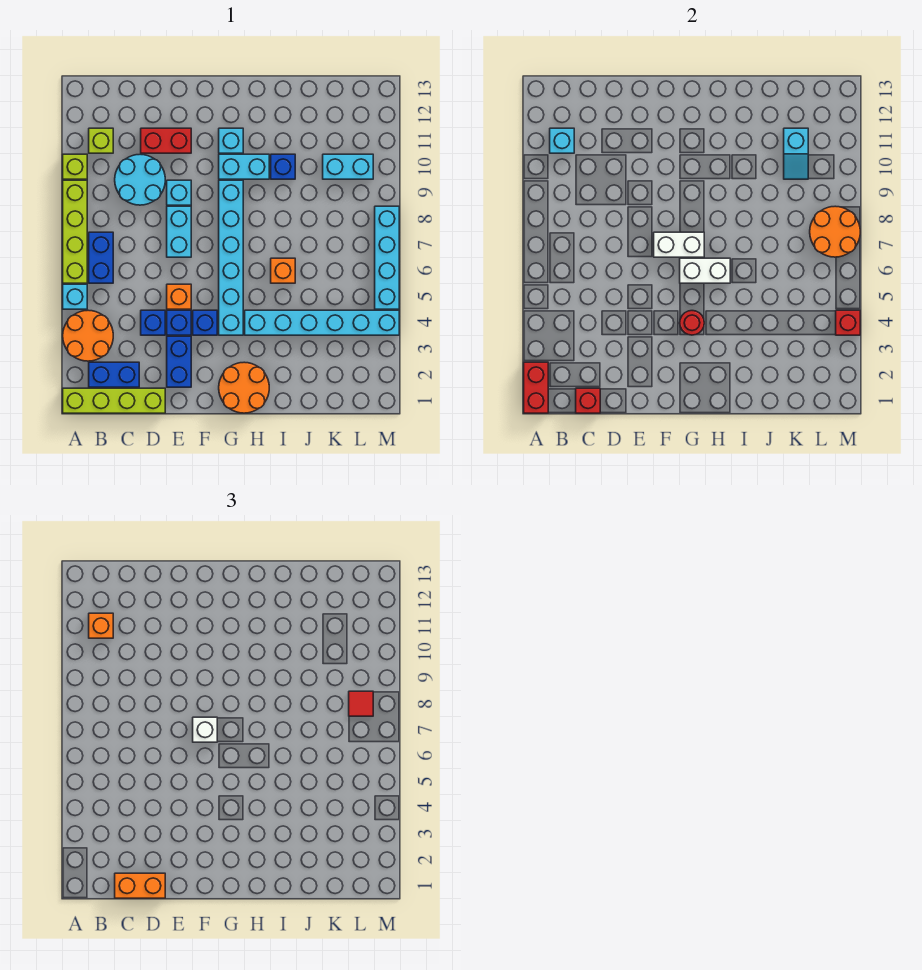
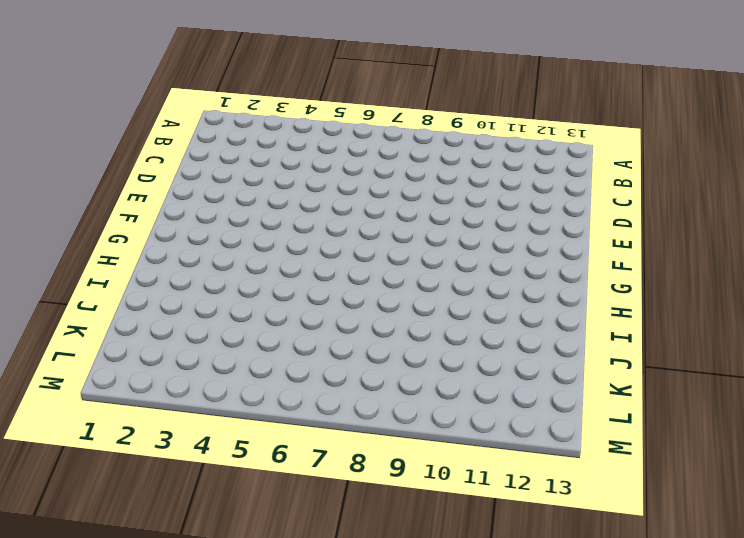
none -> lime 1x4 brick [63,388,165,413]
none -> orange 2x2 round brick [63,310,113,361]
none -> cyan 1x1 brick [63,284,87,309]
none -> lime 1x4 brick [63,180,87,283]

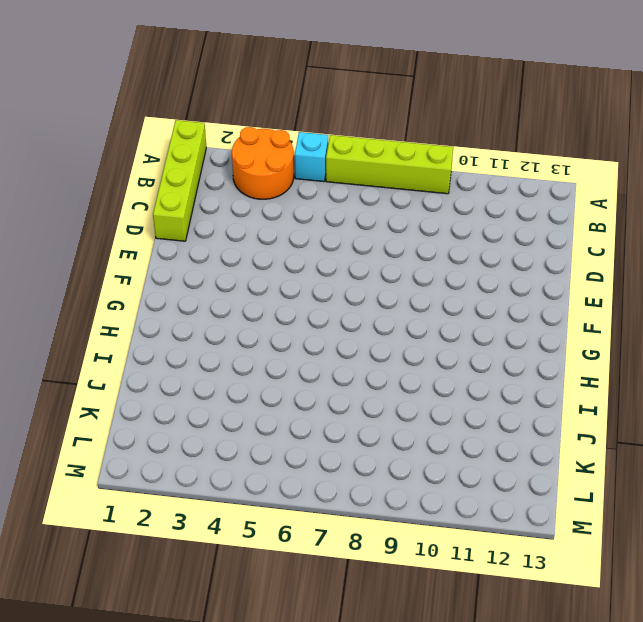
none -> lime 1x1 brick [63,154,87,179]
none -> blue 1x2 brick [89,362,139,387]
none -> blue 1x2 brick [89,232,113,283]
none -> lime 1x1 brick [89,128,113,153]

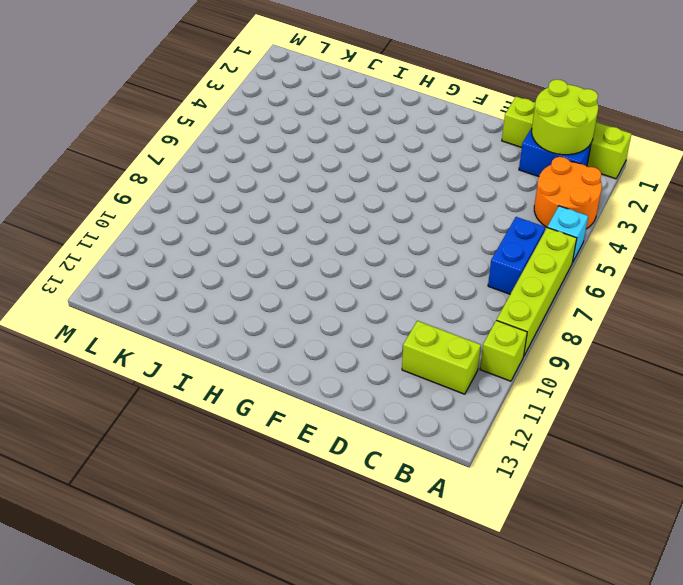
lime 2x2 round brick [532,79,598,155] -> red 1x1 brick [576,388,600,413]
lime 1x2 brick [402,321,481,394] -> lime 1x1 brick [89,128,113,153]
none -> cyan 2x2 round brick [115,154,165,205]
none -> blue 1x1 brick [141,310,165,335]
none -> red 1x2 brick [141,128,191,153]
none -> blue 1x2 brick [167,336,191,387]

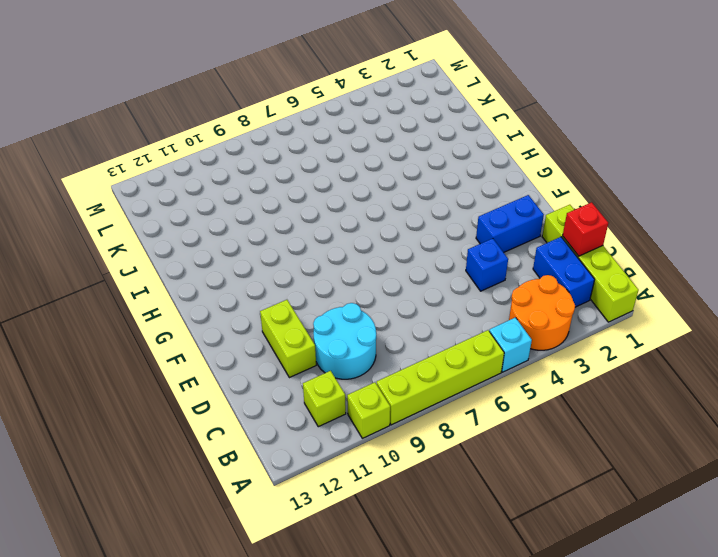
lime 1x2 brick [260,300,316,378] -> red 1x2 brick [141,128,191,153]
none -> blue 1x2 brick [89,232,113,283]
none -> blue 1x1 brick [167,310,191,335]
none -> orange 1x1 brick [167,284,191,309]
none -> cyan 1x2 brick [167,206,191,257]

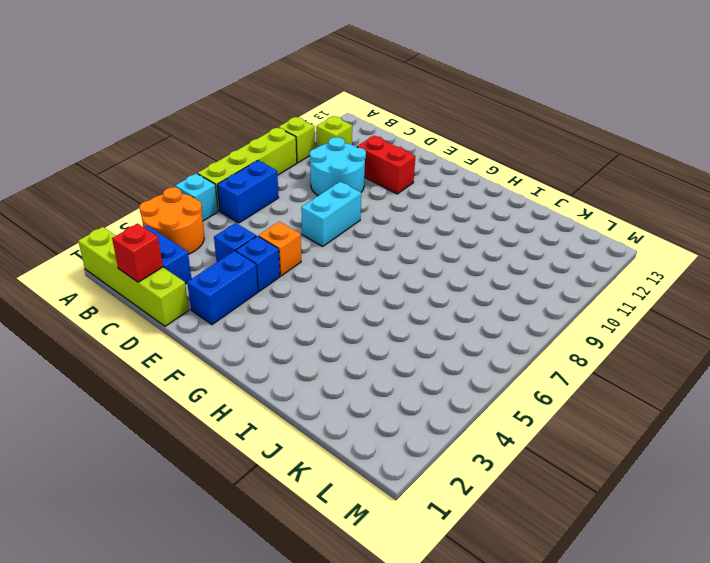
none -> cyan 1x1 brick [167,180,191,205]
none -> blue 1x1 brick [193,310,217,335]
none -> orange 2x2 round brick [219,362,269,413]
none -> cyan 1x6 brick [219,180,243,335]

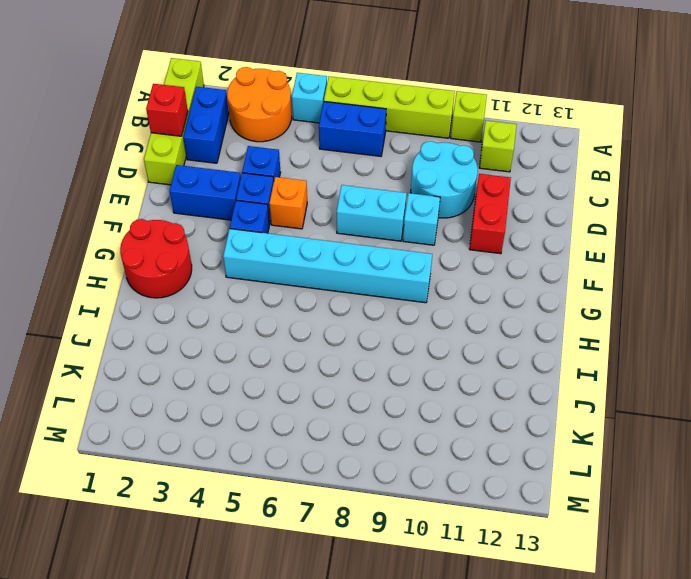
red 2x2 round brick [120,219,192,298] -> orange 2x2 round brick [219,362,269,413]
none -> cyan 1x2 brick [219,154,269,179]
none -> cyan 1x1 brick [219,128,243,153]
none -> cyan 1x6 brick [245,310,399,335]
none -> orange 1x1 brick [271,258,295,283]

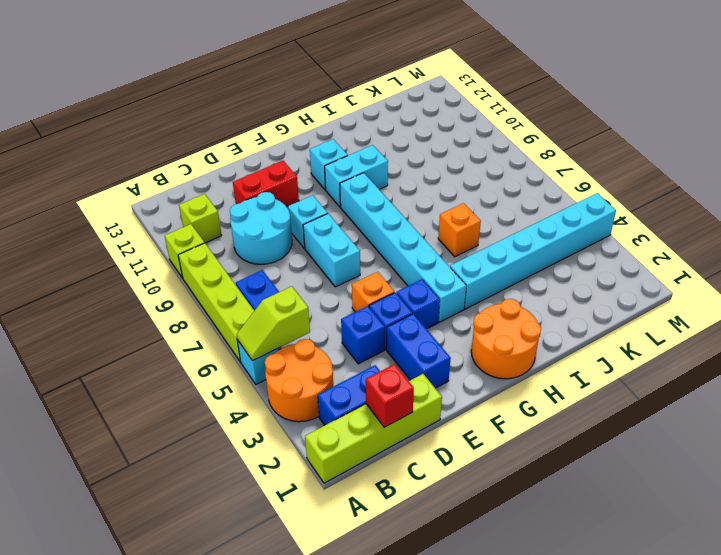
lime 1x2 slope [237,286,310,361] -> none
none -> blue 1x1 brick [271,154,295,179]
none -> cyan 1x2 brick [323,154,373,179]
none -> cyan 1x4 brick [375,206,399,309]
none -> red 1x2 brick [524,362,548,413]

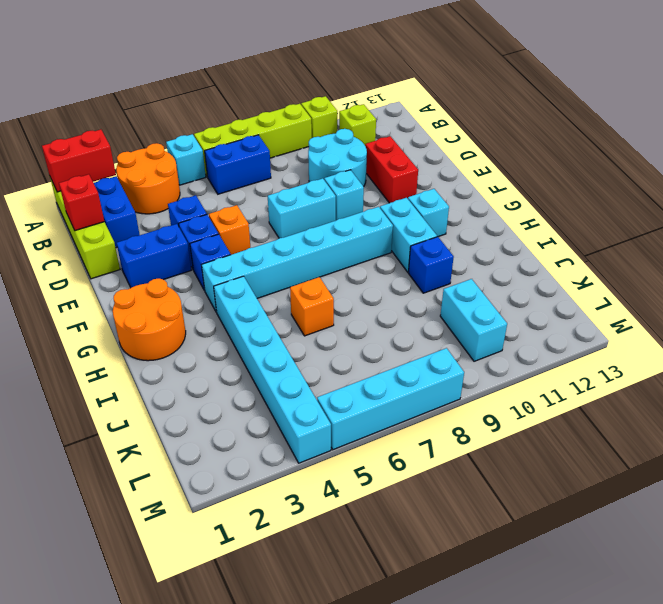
none -> cyan 1x1 brick [550,128,574,153]
none -> white 1x2 brick [654,232,704,257]
none -> red 1x1 round brick [680,311,704,335]
none -> white 1x2 brick [680,258,730,283]

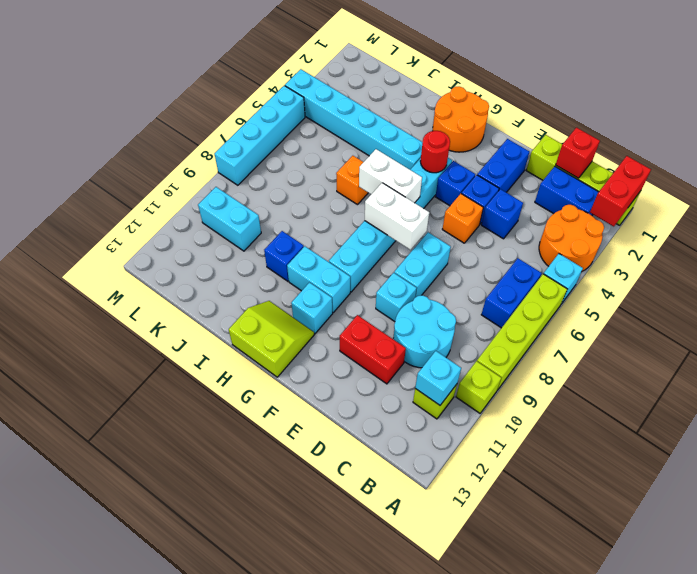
lime 2x2 slope [229,301,314,377] -> none
none -> cyan 1x2 slope [784,128,808,179]
none -> orange 2x2 round brick [810,206,860,257]
none -> red 1x1 brick [836,310,860,335]
none -> orange 1x1 brick [89,613,113,638]

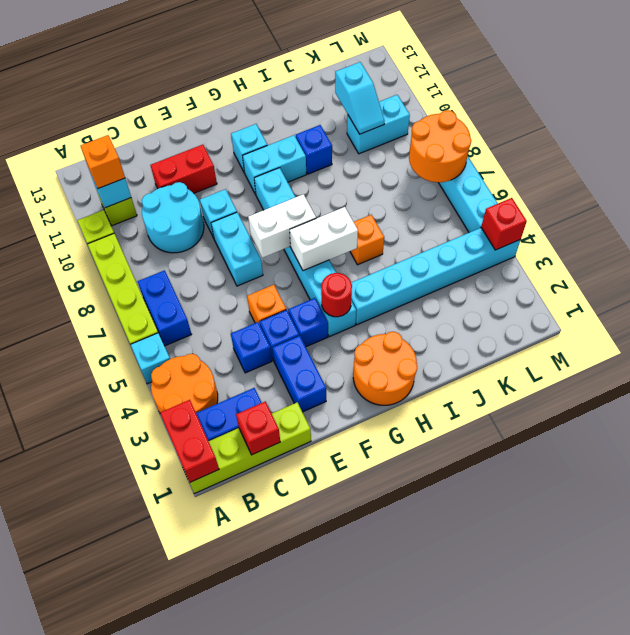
none -> orange 1x2 brick [115,873,165,898]
none -> white 1x1 brick [193,717,217,742]
none -> red 1x1 tile [349,691,373,716]

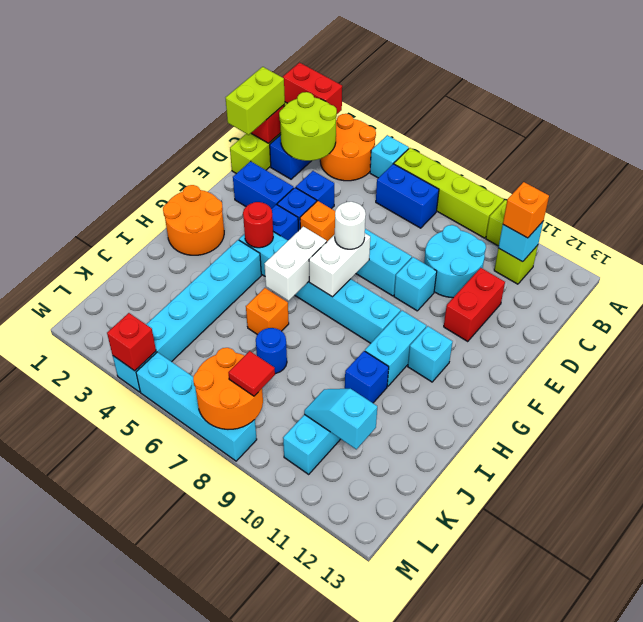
lime 2x2 round brick [279,92,337,161] -> none
lime 1x2 brick [226,67,285,135] -> orange 1x2 brick [115,873,165,898]
white 1x1 round brick [335,202,366,249] -> white 1x1 brick [193,717,217,742]
blue 1x1 round brick [256,328,287,374] -> none

